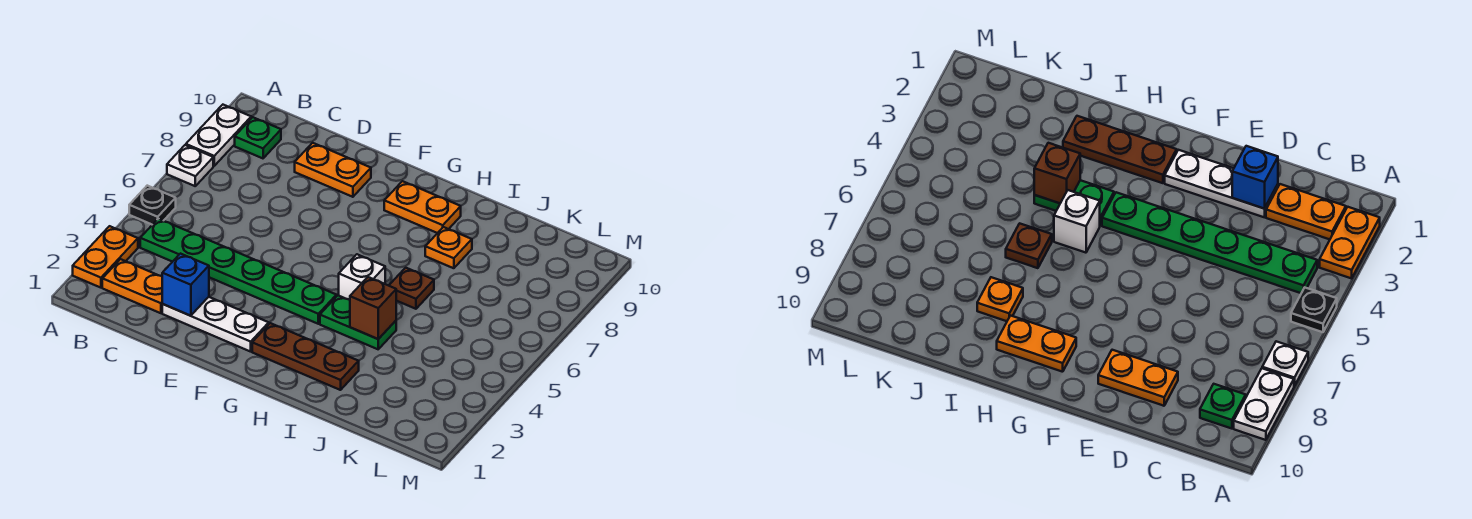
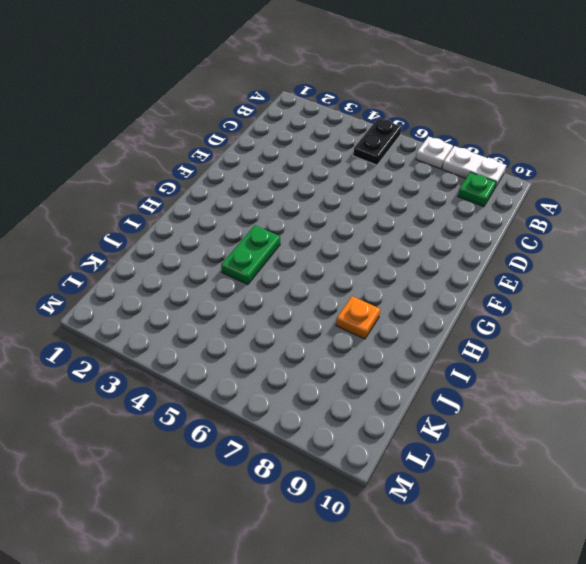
black 1x2 plate [353,118,402,165] -> black 1x1 plate [129,186,176,225]
none -> orange 1x2 plate [73,226,138,288]
none -> orange 1x2 plate [102,259,162,313]
none -> green 1x6 plate [140,219,336,324]

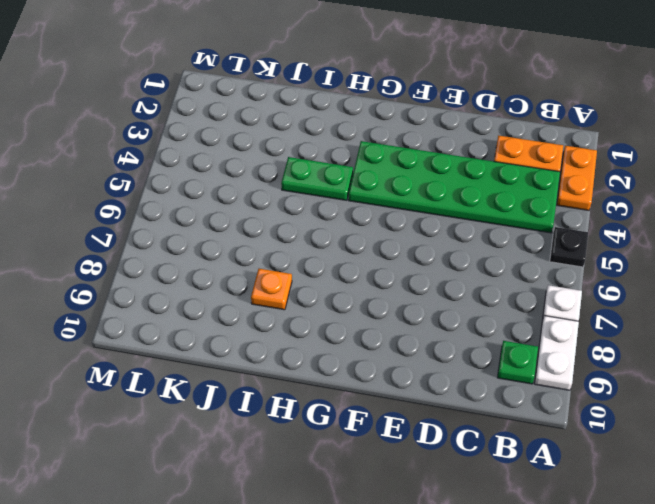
green 2x6 plate [349,141,560,233] -> green 1x6 plate [140,219,336,324]
none -> white 1x3 plate [162,297,269,352]
none -> orange 1x2 plate [295,143,371,197]
none -> brown 1x3 plate [252,323,359,390]

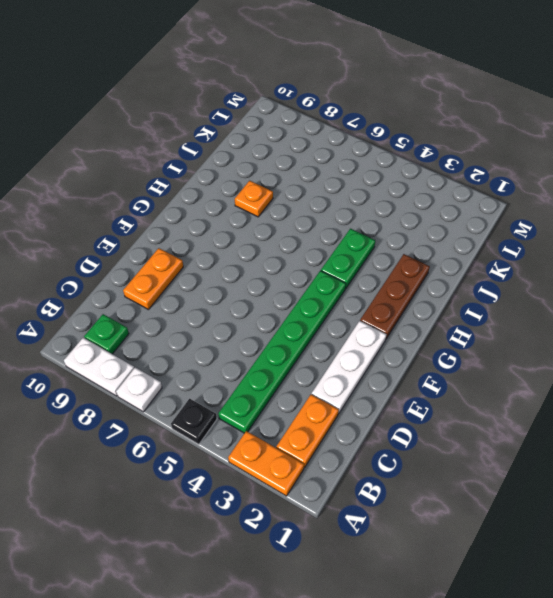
none -> orange 1x2 plate [384,181,461,233]
none -> white 1x1 brick [339,254,385,300]
none -> brown 1x1 plate [389,268,434,309]

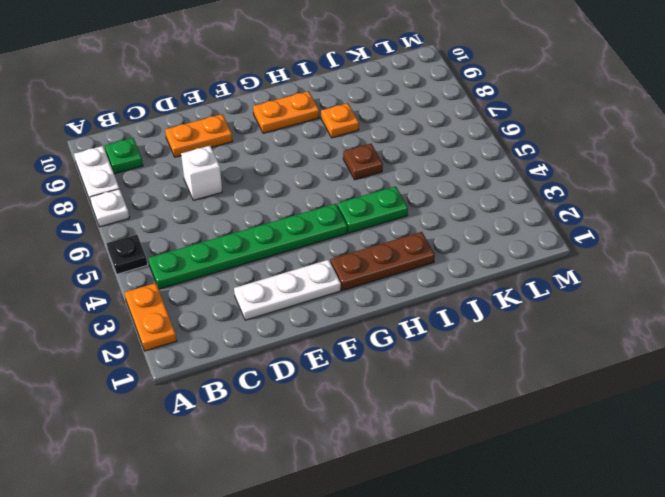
white 1x1 brick [181,146,222,200] -> white 1x1 brick moved to [339,254,385,300]
none -> orange 1x2 plate [102,259,162,313]
none -> blue 1x1 brick [162,254,209,316]
none -> brown 1x1 brick [350,277,396,339]

